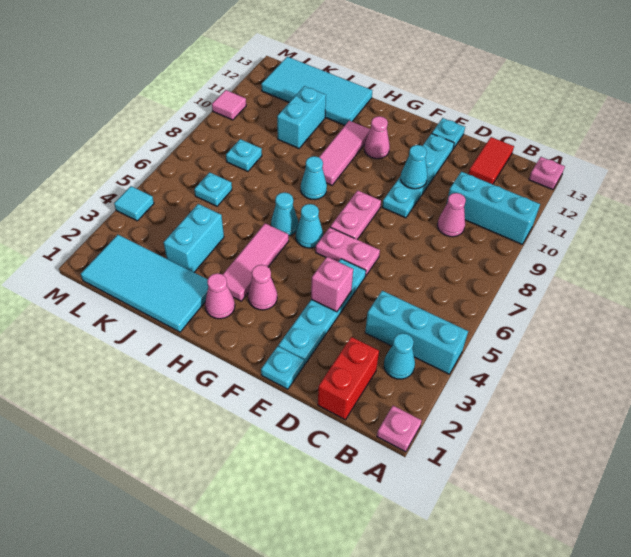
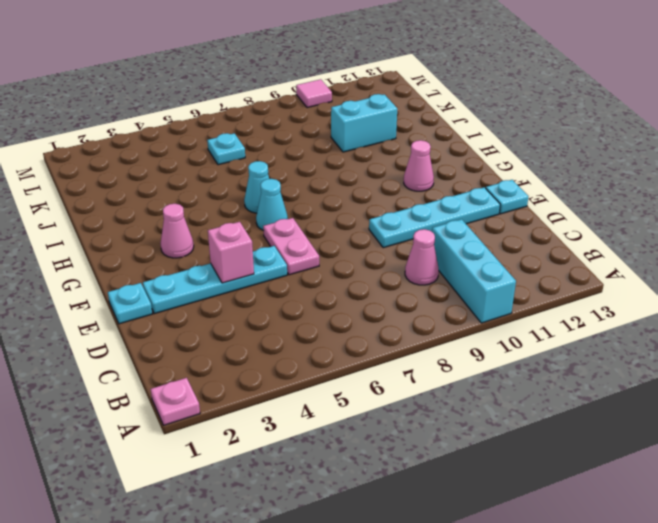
none -> cyan 1x3 brick [365,291,468,374]
none -> pink 1x1 plate [529,157,565,190]
none -> cyan 1x1 cone [384,333,415,379]
none -> red 1x2 brick [318,337,379,420]

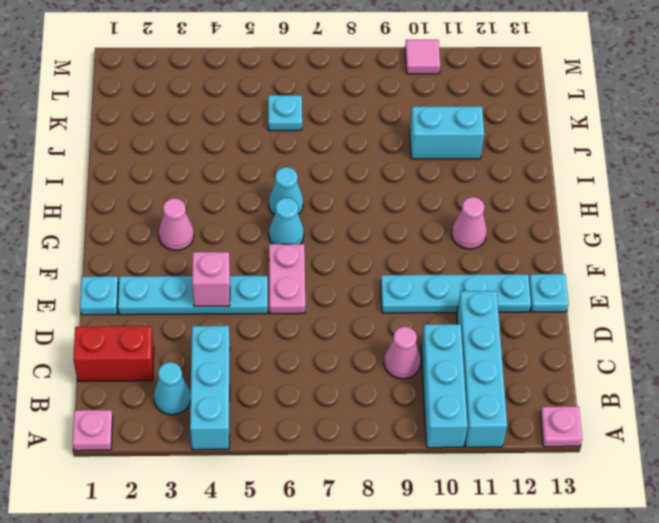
cyan 1x4 brick [457,291,507,447] -> none
none -> red 1x2 tile [468,137,514,184]
none -> pink 1x2 plate [330,190,381,240]
none -> pink 1x1 cone [205,273,235,319]
none -> pink 1x3 tile [223,223,289,301]

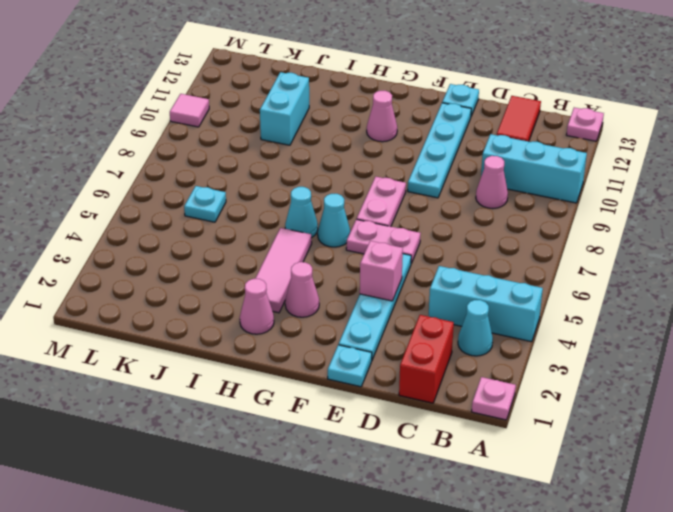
none -> cyan 1x1 cone [301,156,327,200]
none -> pink 1x3 tile [319,121,370,185]
none -> cyan 2x4 tile [81,235,208,332]
none -> cyan 2x4 tile [261,57,372,125]

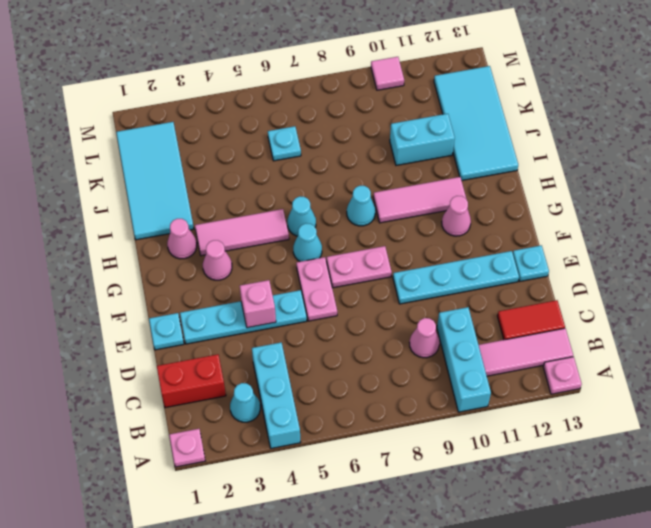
pink 1x3 tile [479,328,573,376] -> none
none -> cyan 1x2 brick [164,204,224,272]
none -> cyan 1x1 plate [226,139,262,171]
none -> cyan 1x1 tile [114,186,154,221]
none -> cyan 1x1 cone [401,145,427,189]

